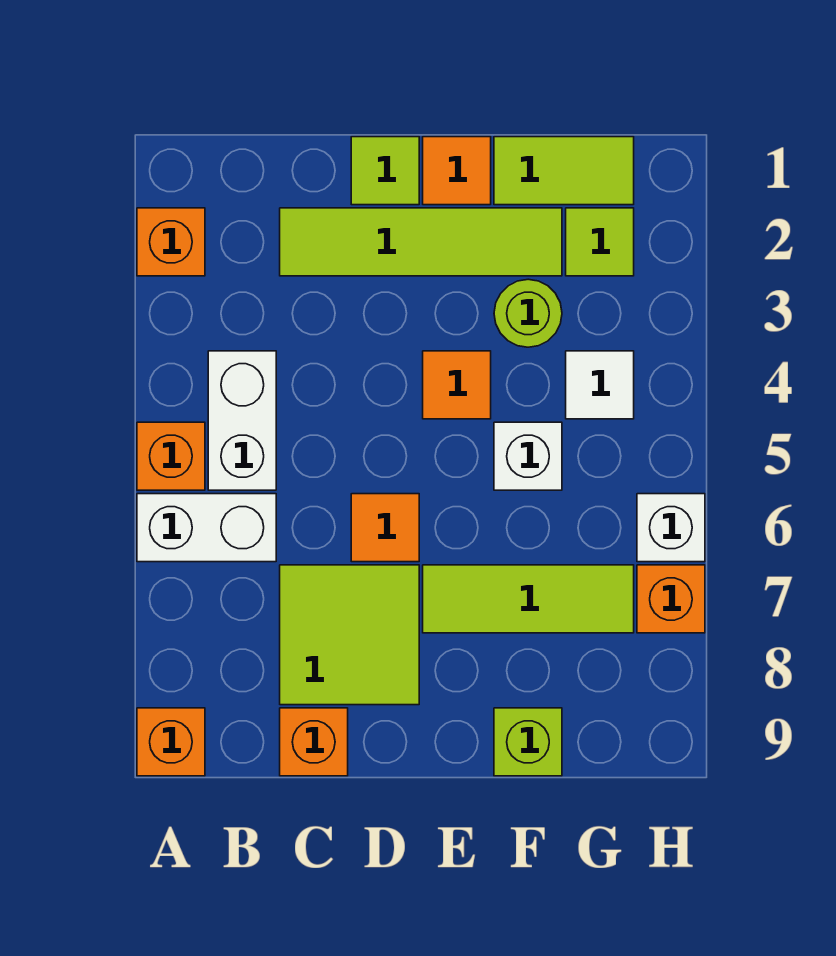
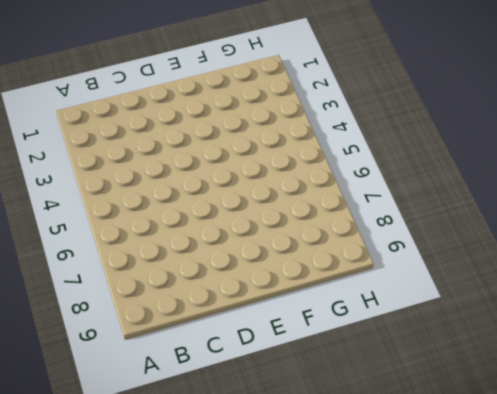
none -> orange 1x1 brick [137,208,205,276]
none -> orange 1x1 brick [137,422,205,490]
none -> white 1x2 brick [137,494,276,562]

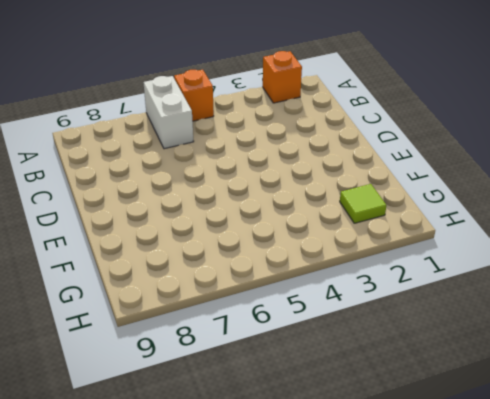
none -> orange 1x1 brick [137,708,205,776]
none -> white 1x2 brick [208,351,276,490]
none -> lime 1x4 tile [280,208,562,276]

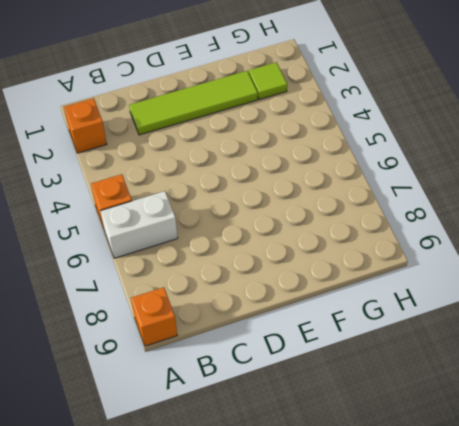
none -> white 1x2 brick [208,351,276,490]
none -> lime 2x2 tile [280,565,419,705]
none -> orange 1x1 brick [280,708,348,776]

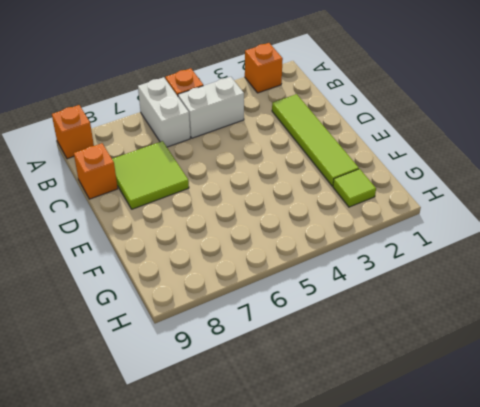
none -> lime 1x1 tile [351,137,419,205]
none -> orange 1x1 tile [351,494,419,562]
none -> orange 1x1 tile [423,137,491,205]

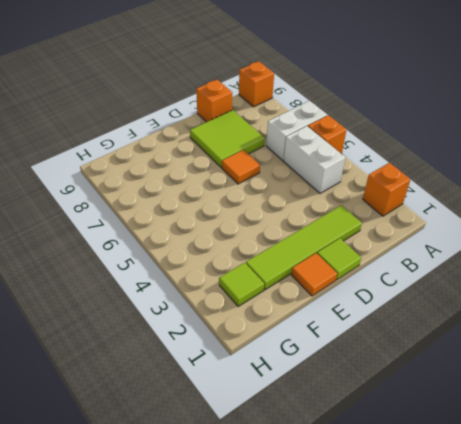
none -> orange 1x1 tile [423,351,491,419]
none -> lime 1x3 tile [423,565,634,633]
none -> lime 1x2 tile [494,137,634,205]

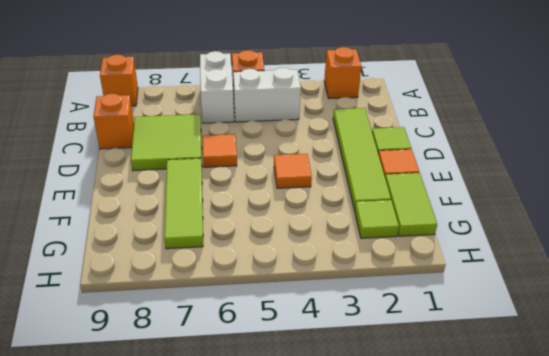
none -> lime 1x1 round brick [494,279,562,347]
none -> white 1x1 brick [494,422,562,490]
none -> lime 1x1 brick [494,708,562,776]

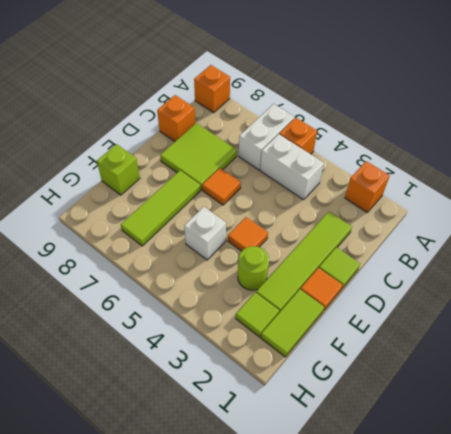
none -> white 1x1 tile [566,351,634,419]
none -> white 1x1 brick [637,494,705,562]
none -> orange 1x1 brick [637,565,705,633]

